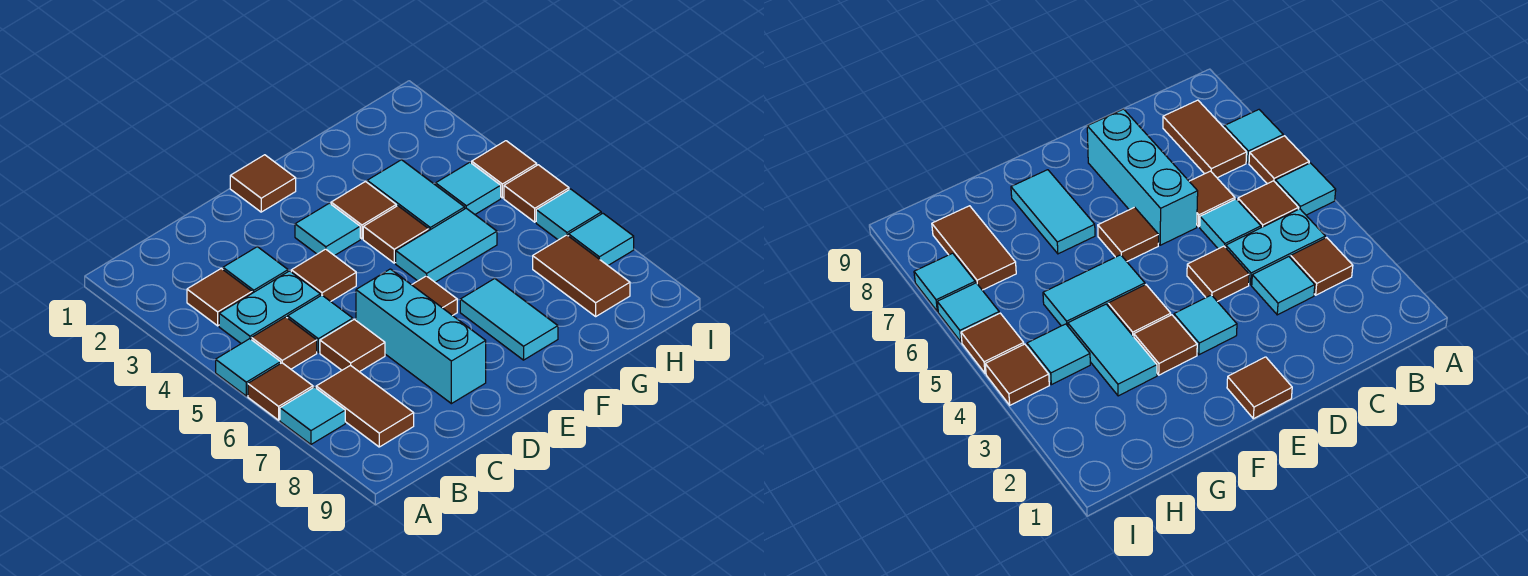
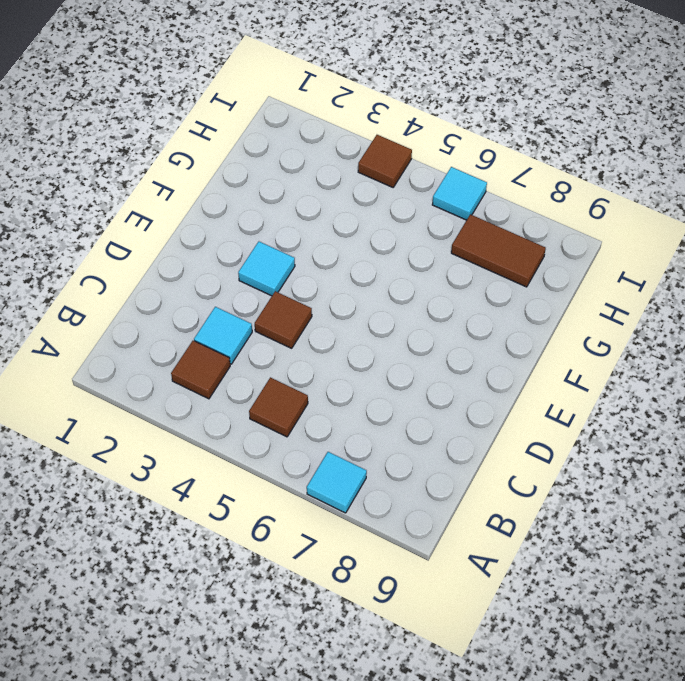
none -> cyan 1x1 tile [216,339,281,396]
none -> brown 1x1 tile [248,363,313,420]
none -> cyan 1x2 plate [219,271,320,344]

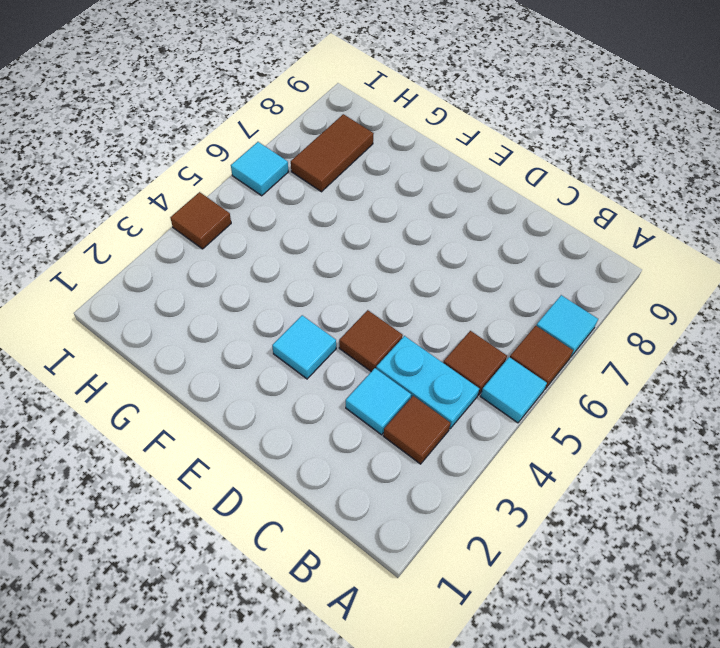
none -> brown 1x2 tile [316,365,414,447]
none -> cyan 1x1 tile [288,295,353,353]
none -> brown 1x1 tile [320,319,385,372]

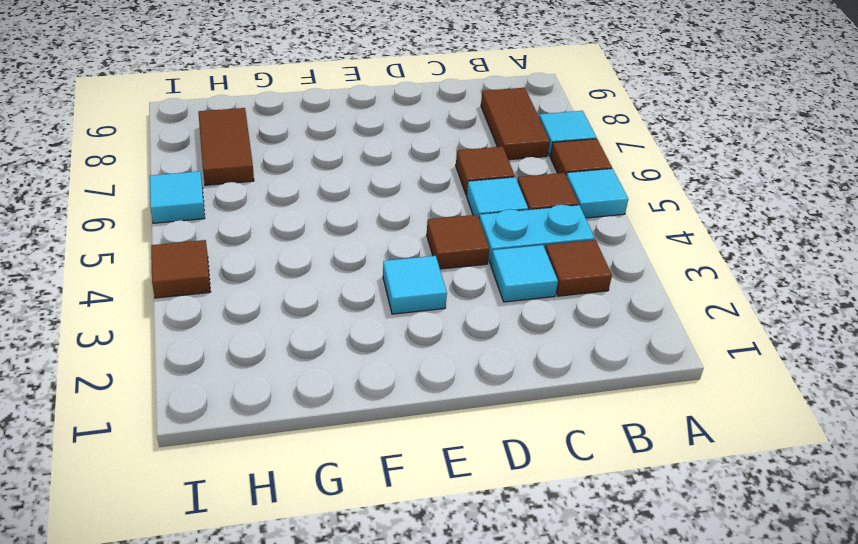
none -> cyan 1x3 brick [356,269,486,404]
none -> brown 1x1 tile [230,155,296,212]
none -> brown 1x1 tile [412,276,457,316]

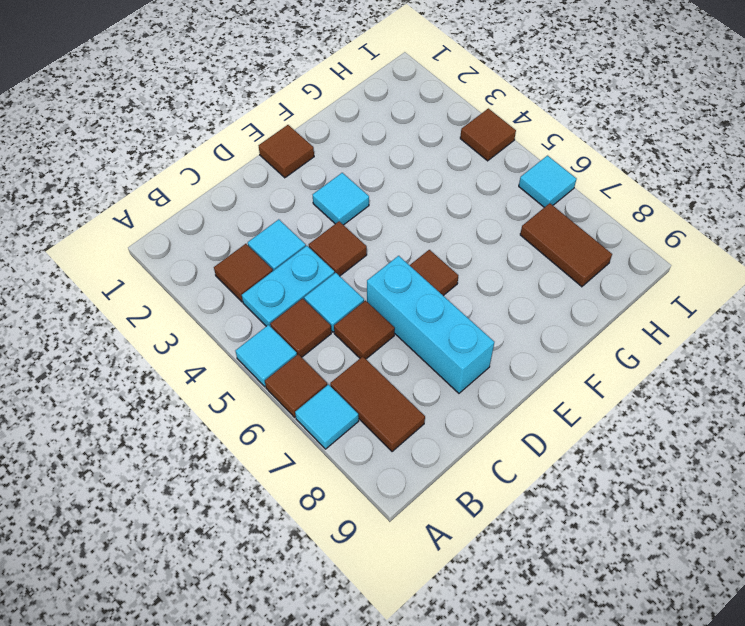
none -> brown 1x1 tile [331,182,396,239]
none -> brown 1x1 tile [363,206,429,263]
none -> cyan 1x2 tile [396,208,497,282]

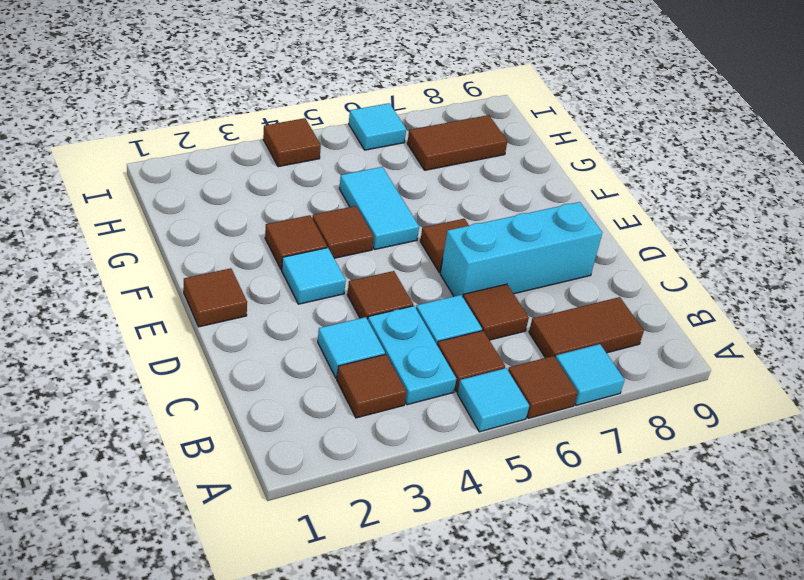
none -> cyan 1x2 tile [460,279,558,360]
none -> cyan 1x2 tile [367,160,465,230]
none -> cyan 1x1 tile [436,162,501,214]

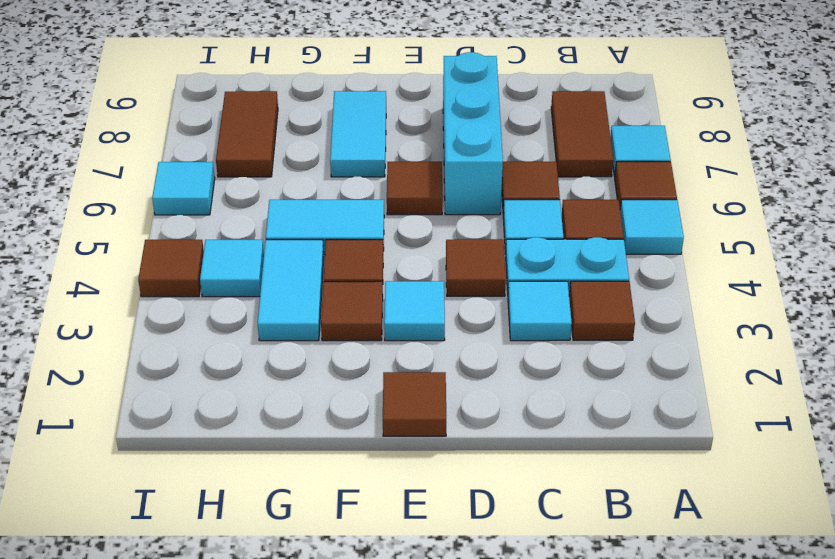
none -> brown 1x1 tile [504,165,569,222]
none -> cyan 1x1 tile [569,213,634,265]

